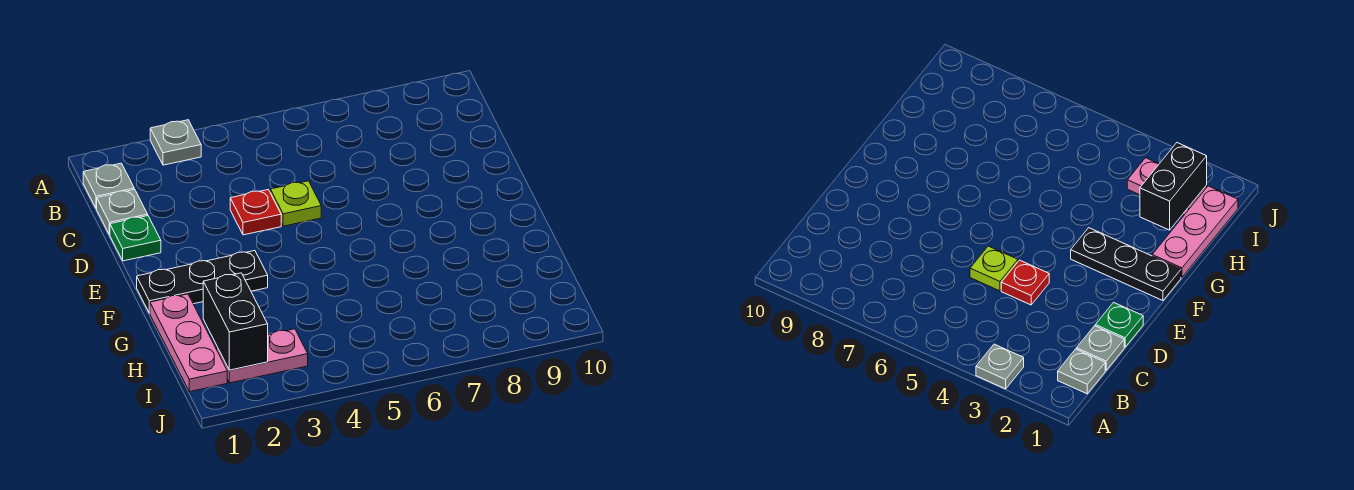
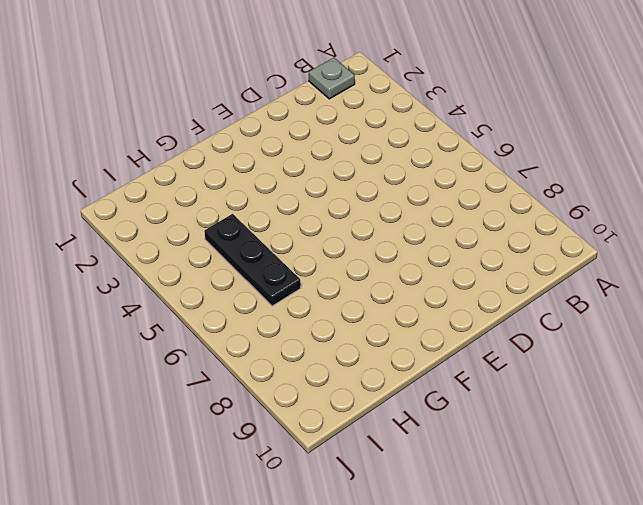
black 1x3 plate [204,214,301,306] -> black 1x3 plate moved to [137,251,268,313]
none -> grey 1x1 plate [150,120,201,165]
none -> grey 1x1 plate [97,189,148,235]

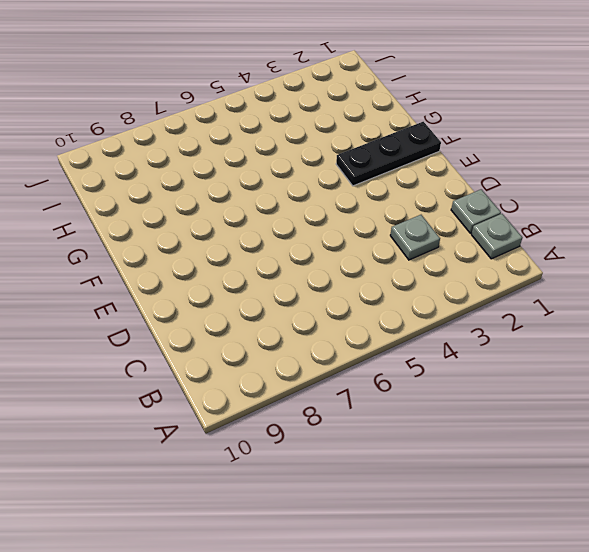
grey 1x1 plate [390,215,440,260] -> grey 1x1 plate moved to [150,120,201,165]
none -> green 1x1 plate [110,216,161,261]
none -> red 1x1 plate [230,190,281,235]

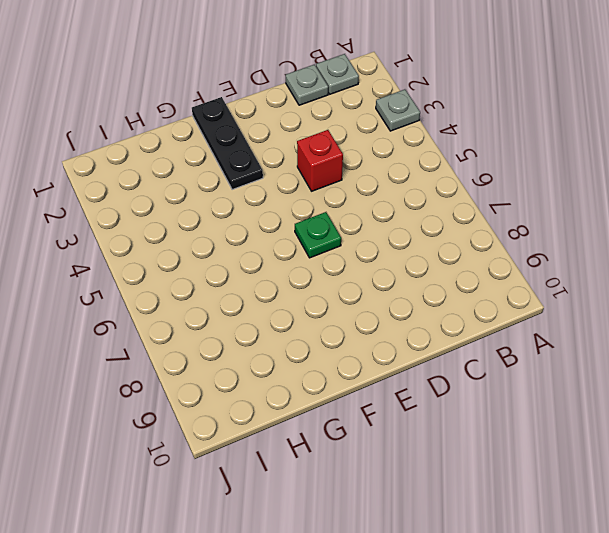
red 1x1 brick [297,130,343,191] -> red 1x1 plate [230,190,281,235]
green 1x1 plate [295,212,341,258] -> green 1x1 plate moved to [110,216,161,261]
none -> lime 1x1 plate [270,181,321,226]
none -> pink 1x3 plate [150,294,227,392]

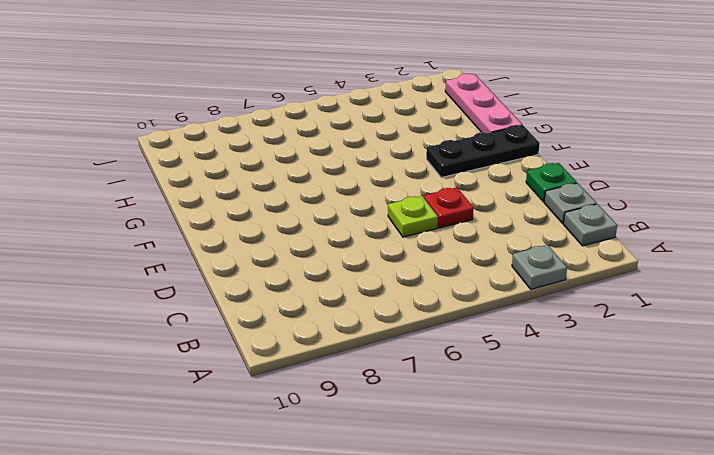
none -> pink 1x2 plate [217,329,308,383]
none -> black 1x2 brick [203,273,268,370]

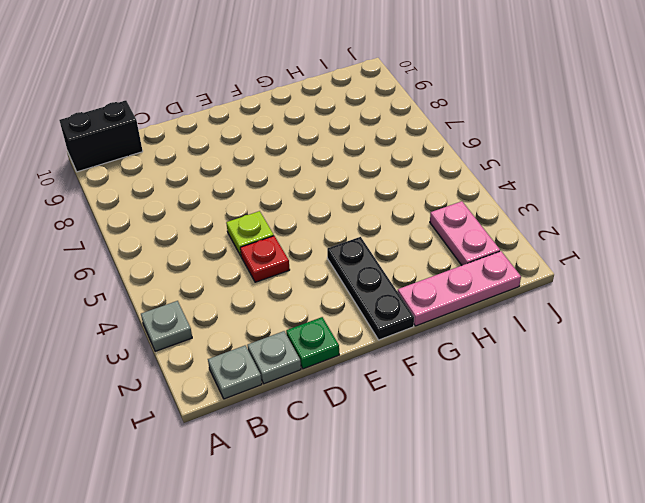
black 1x2 brick [59,100,143,172] -> black 1x2 brick moved to [203,273,268,370]

